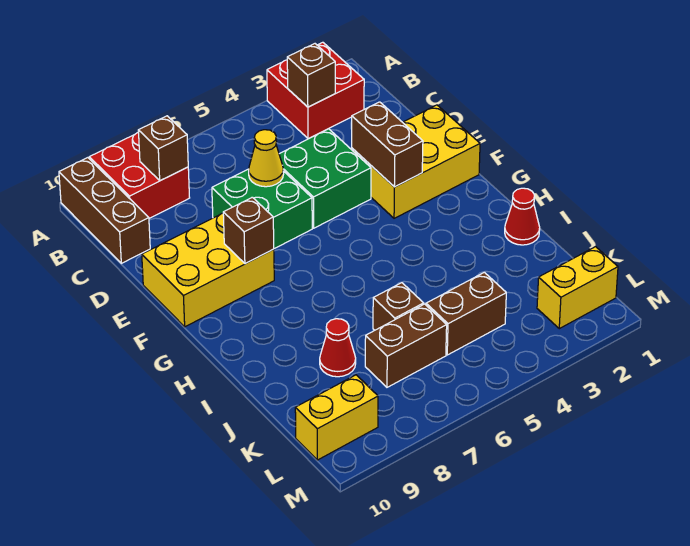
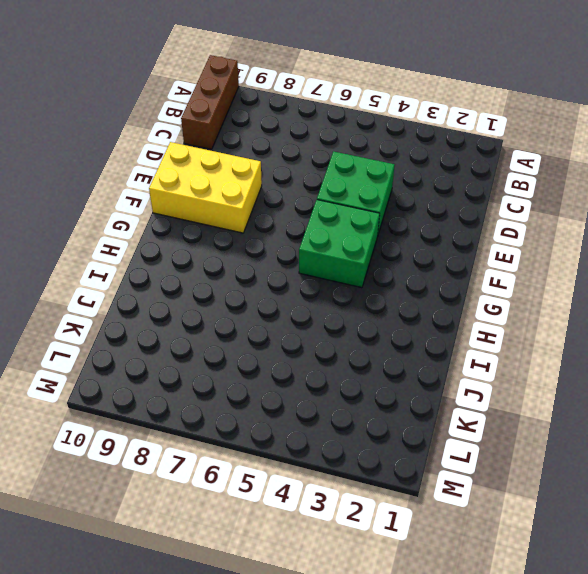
green 2x2 brick [299,200,380,288] -> green 2x2 brick moved to [212,169,312,249]
none -> red 2x2 brick [267,42,364,139]
none -> red 2x2 brick [89,132,190,218]
none -> yellow 2x3 brick [352,105,480,218]

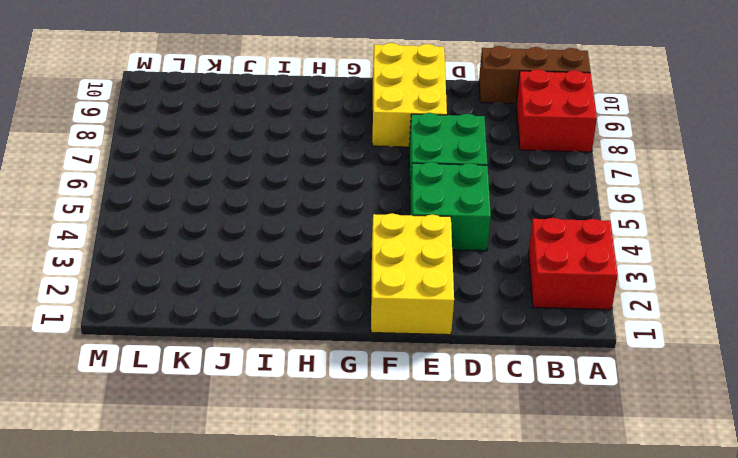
none -> red 1x1 cone [505,188,540,245]
none -> brown 1x1 brick [373,283,424,330]
none -> red 1x1 cone [320,319,356,377]

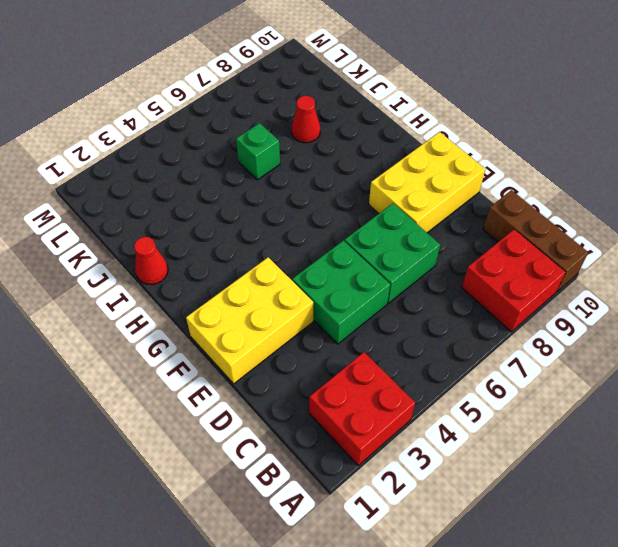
green 1x1 brick [236,123,280,180] -> brown 1x1 brick [373,283,424,330]
none -> brown 1x2 brick [426,272,506,355]
none -> brown 1x2 brick [365,304,447,387]
none -> yellow 1x2 brick [537,247,618,329]

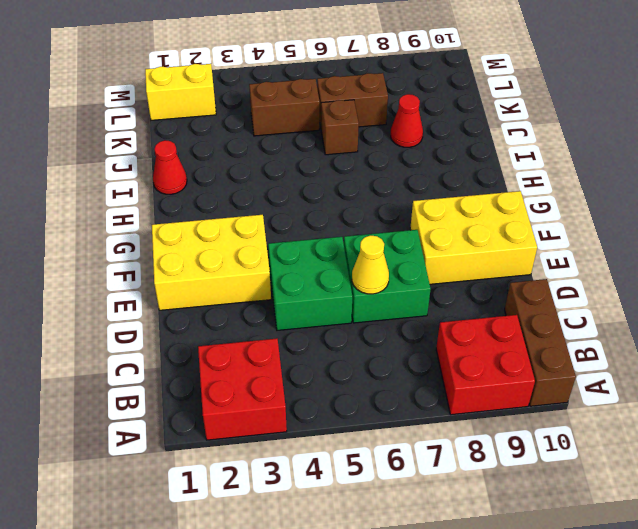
none -> yellow 1x2 brick [295,375,378,460]
none -> brown 1x1 brick [287,44,335,107]
none -> brown 1x1 brick [138,116,188,181]

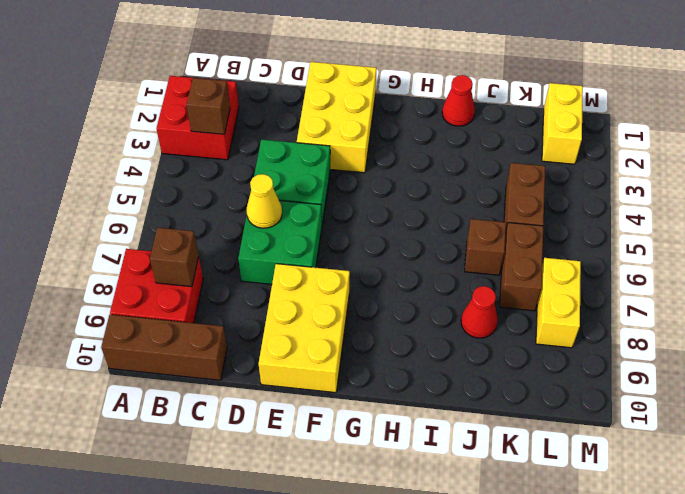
yellow 1x2 brick [536,258,581,348] -> yellow 1x2 brick moved to [295,375,378,460]
none -> brown 1x2 brick [352,102,423,187]
none -> brown 1x1 brick [223,197,274,264]

